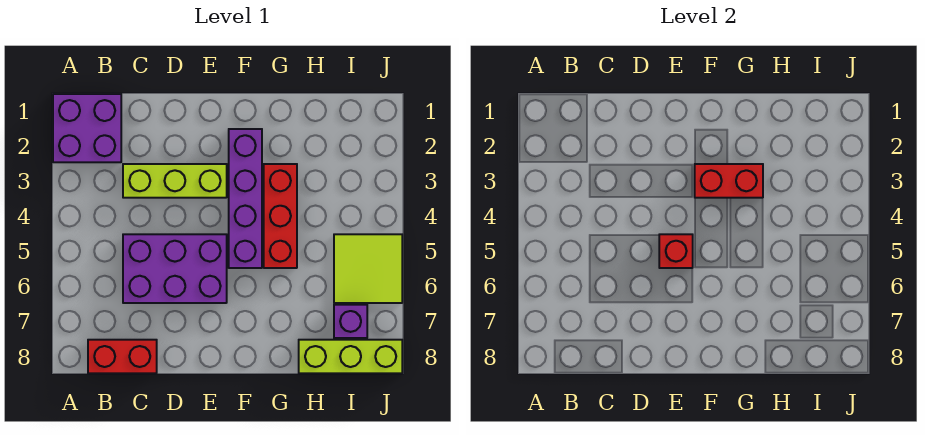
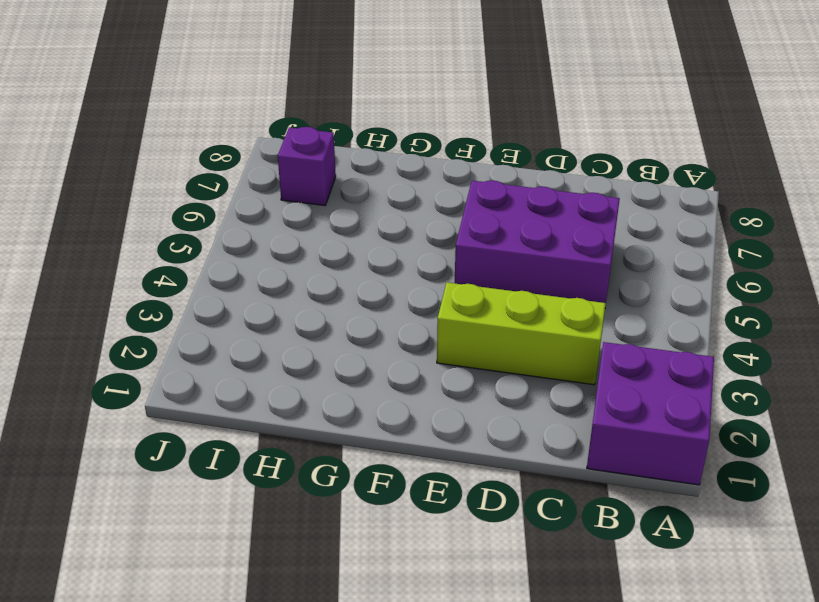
none -> red 1x2 brick [88,340,157,373]
none -> purple 1x4 brick [229,129,262,268]

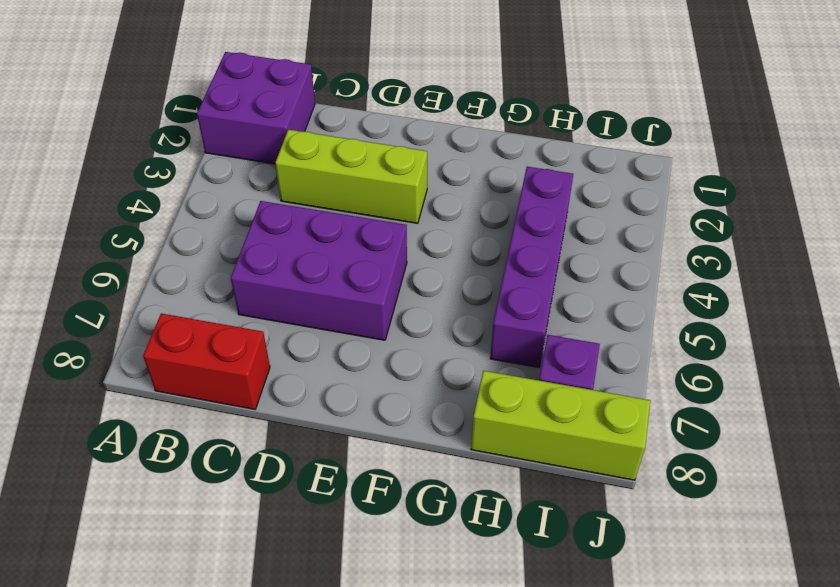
purple 1x4 brick [490,167,573,367] -> purple 1x4 brick moved to [229,129,262,268]
none -> red 1x3 brick [264,164,297,268]
none -> lime 2x2 tile [334,234,402,303]

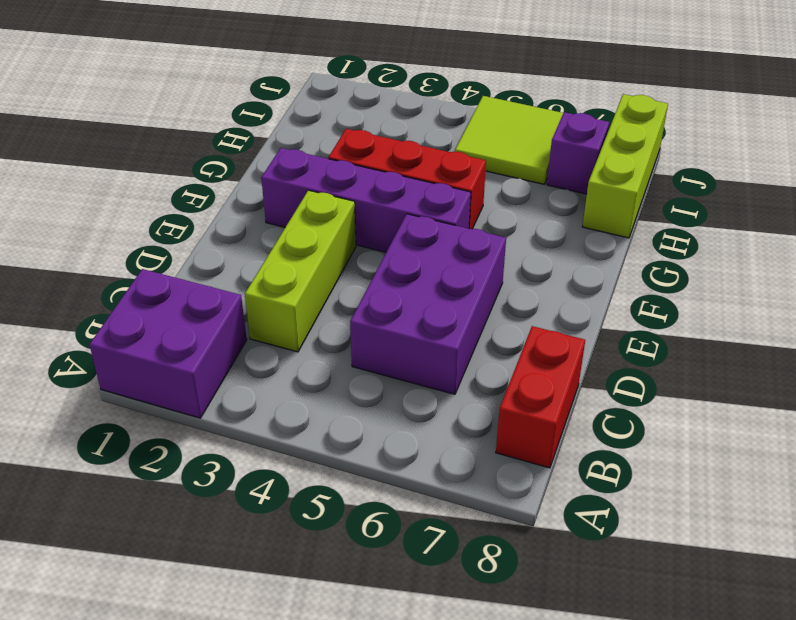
none -> red 1x1 brick [659,234,693,268]
none -> red 1x2 brick [695,164,763,198]

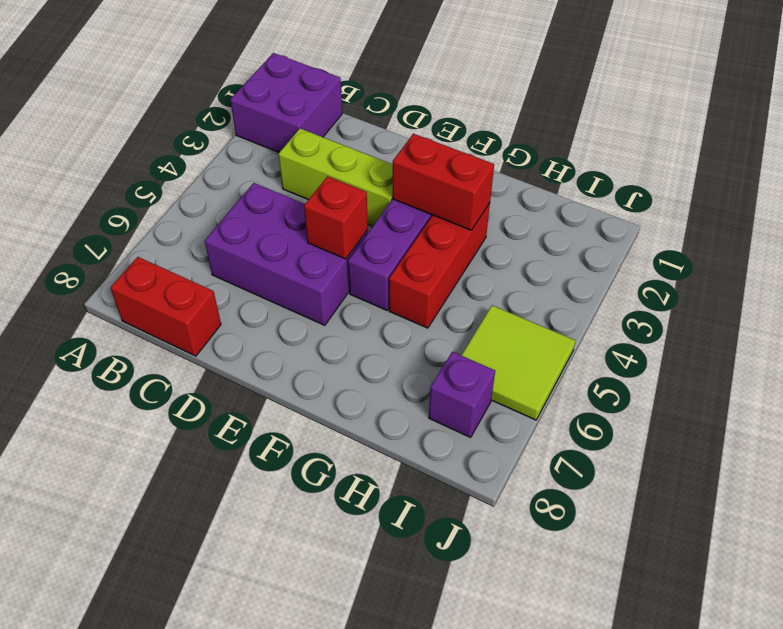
none -> lime 1x3 brick [299,340,402,373]

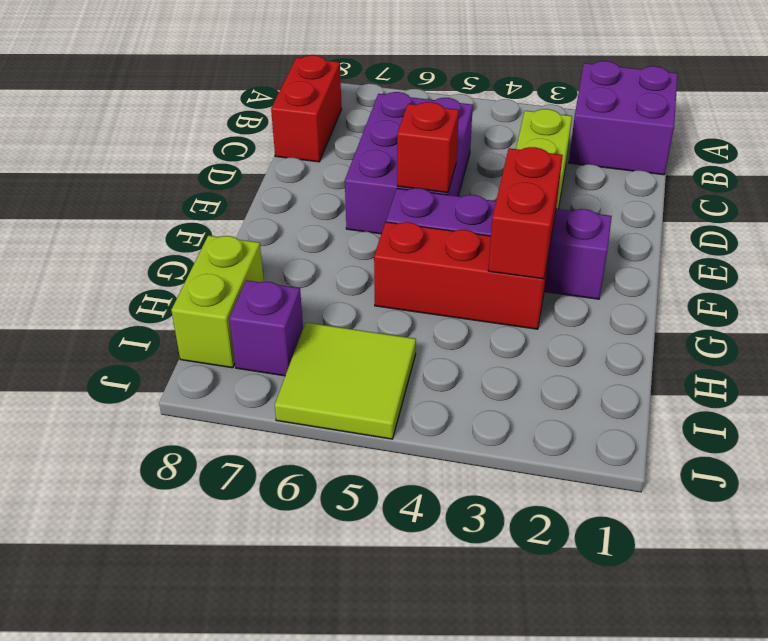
lime 1x2 brick [171,235,264,368] -> lime 1x3 brick [299,340,402,373]

